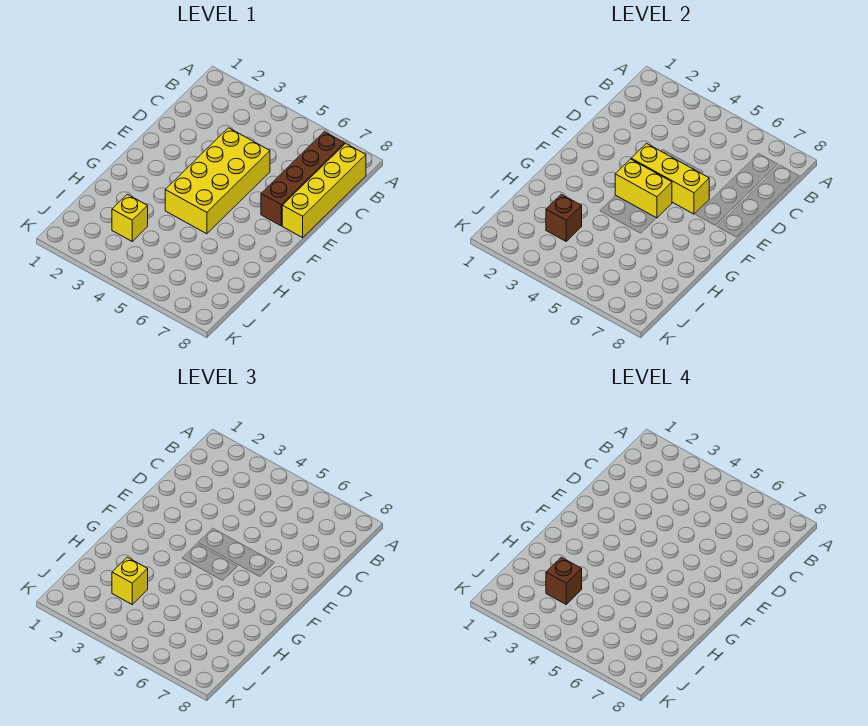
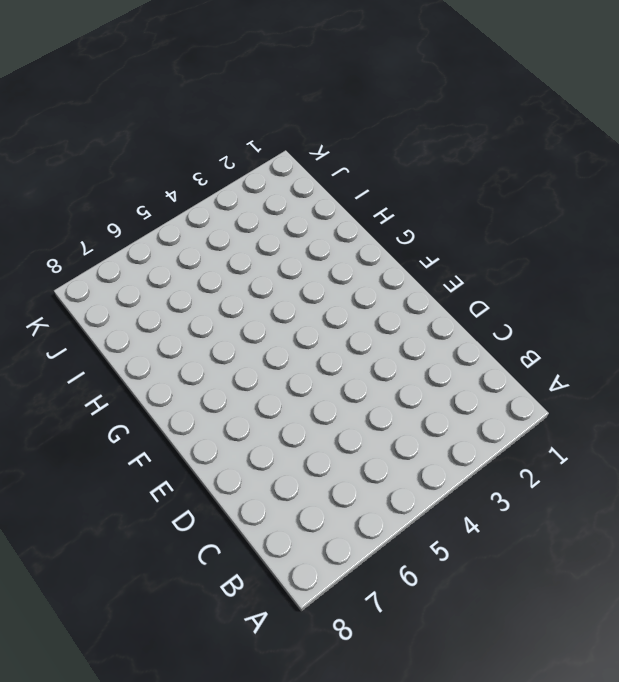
none -> brown 1x4 brick [261,132,345,226]
none -> yellow 1x4 brick [282,143,366,238]

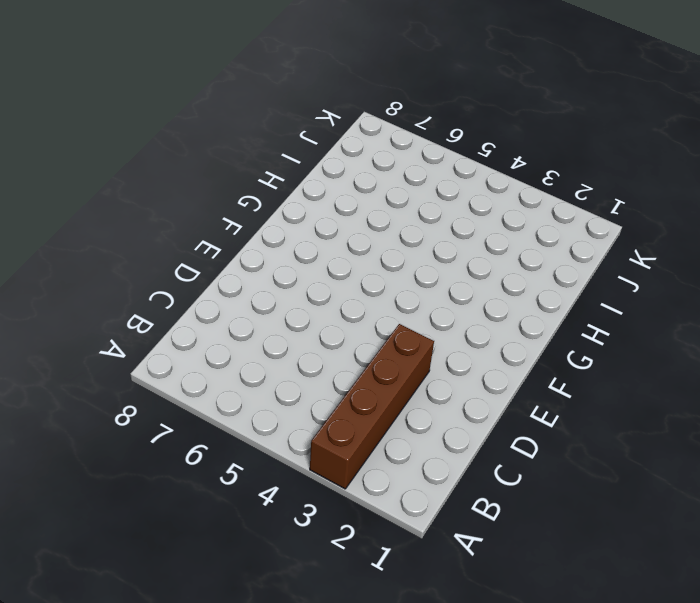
brown 1x4 brick [310,324,434,489] -> brown 1x4 brick moved to [261,132,345,226]
none -> yellow 1x4 brick [282,143,366,238]
none -> yellow 2x4 brick [165,128,270,234]

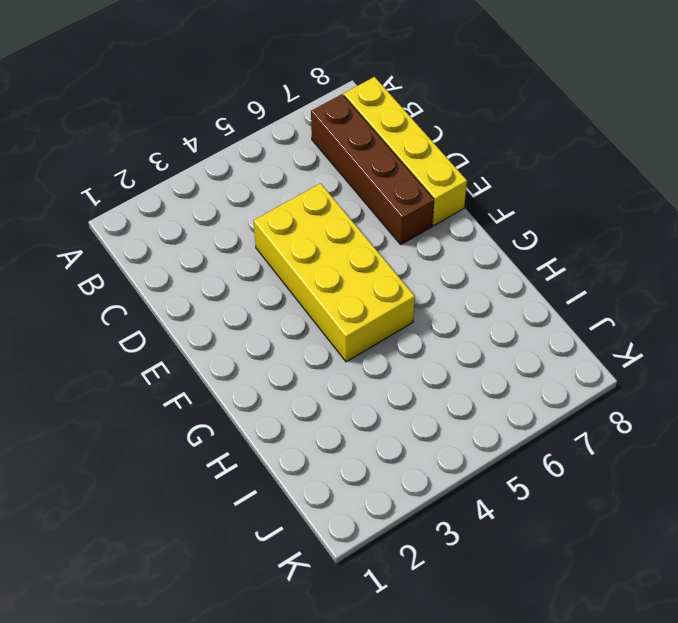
none -> yellow 1x1 brick [112,194,148,241]
none -> yellow 1x3 brick [631,144,709,214]

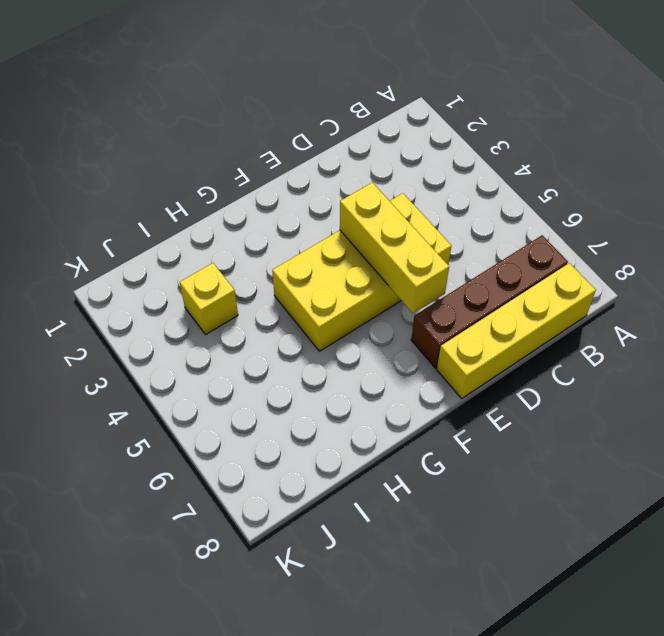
none -> yellow 1x2 brick [615,159,672,218]
none -> brown 1x1 brick [546,194,582,241]

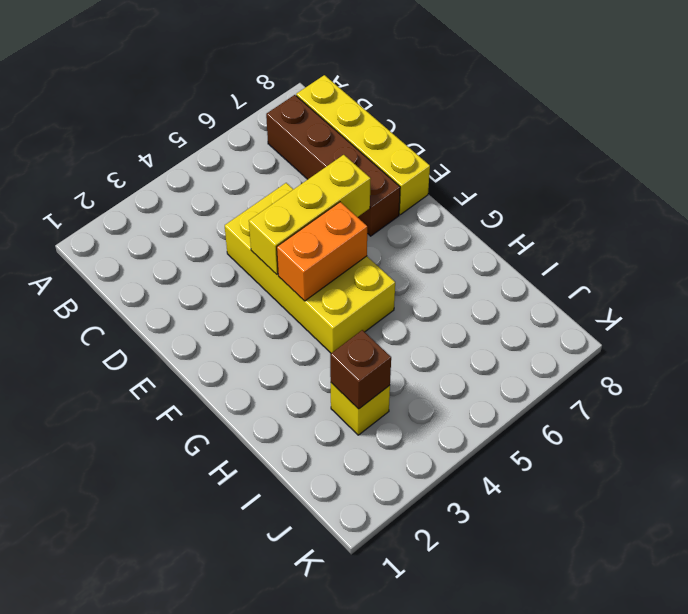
orange 1x2 brick [277,202,367,301] -> yellow 1x2 brick [615,159,672,218]
none -> yellow 1x1 brick [112,557,148,604]
none -> brown 1x1 brick [546,557,582,604]

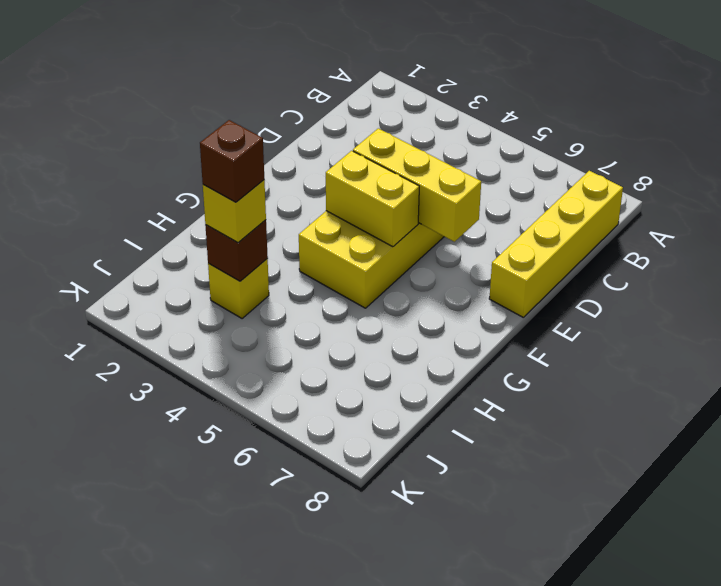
none -> brown 1x4 brick [261,132,345,226]

